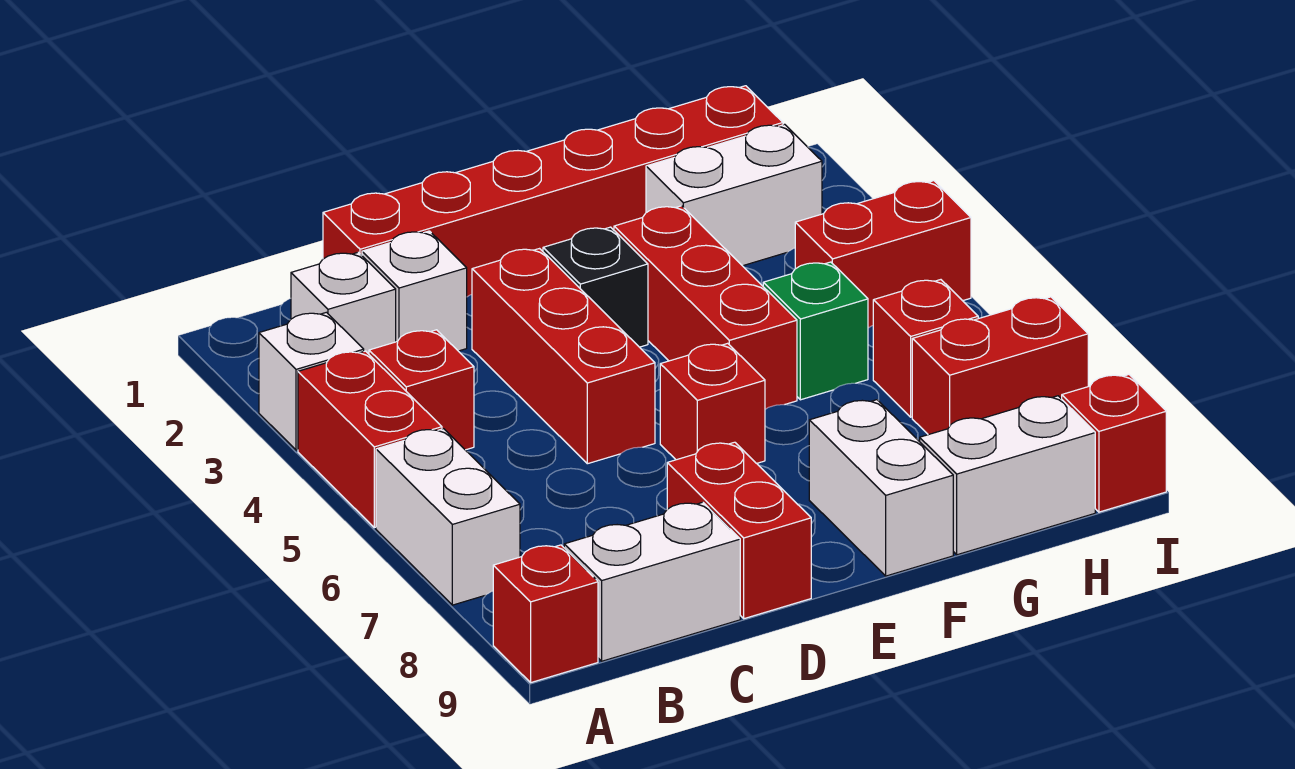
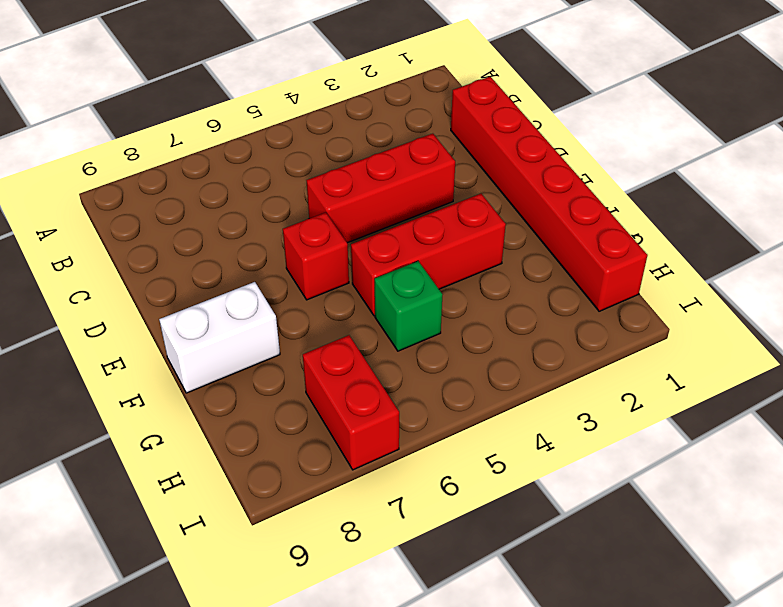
none -> white 1x1 brick [259,312,364,450]
none -> red 1x2 brick [298,351,442,528]
none -> white 1x2 brick [376,429,520,605]

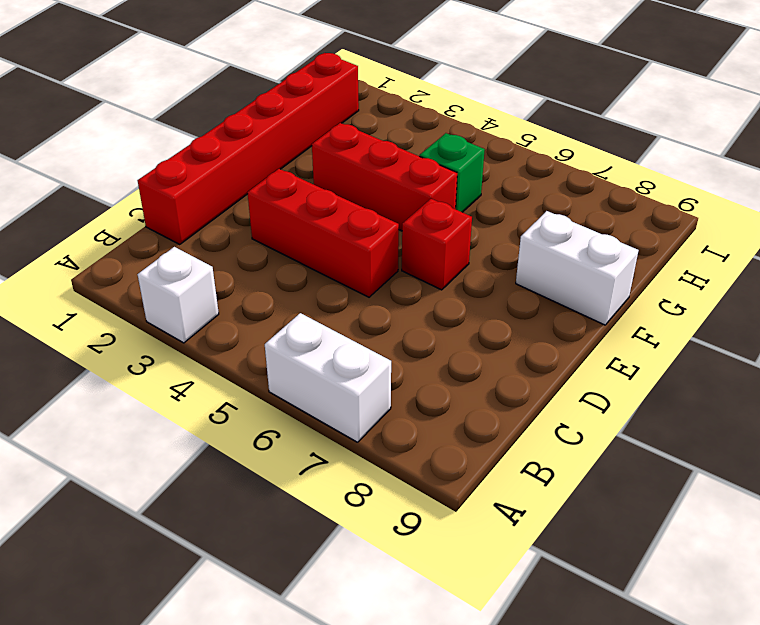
none -> red 1x2 brick [298,351,442,528]
none -> red 1x1 brick [493,545,598,682]
none -> white 1x1 brick [291,252,396,354]

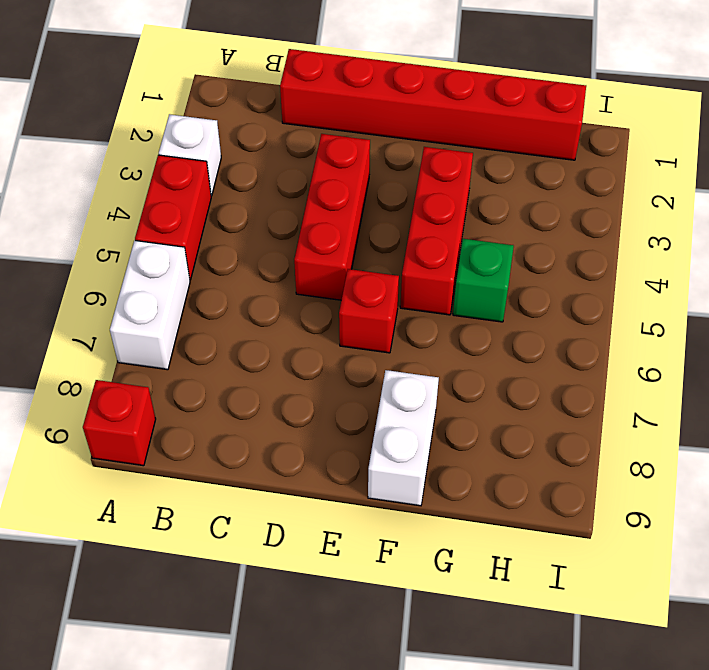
none -> white 1x1 brick [291,252,396,354]
none -> red 1x1 brick [369,330,474,450]
none -> white 1x2 brick [564,502,740,661]

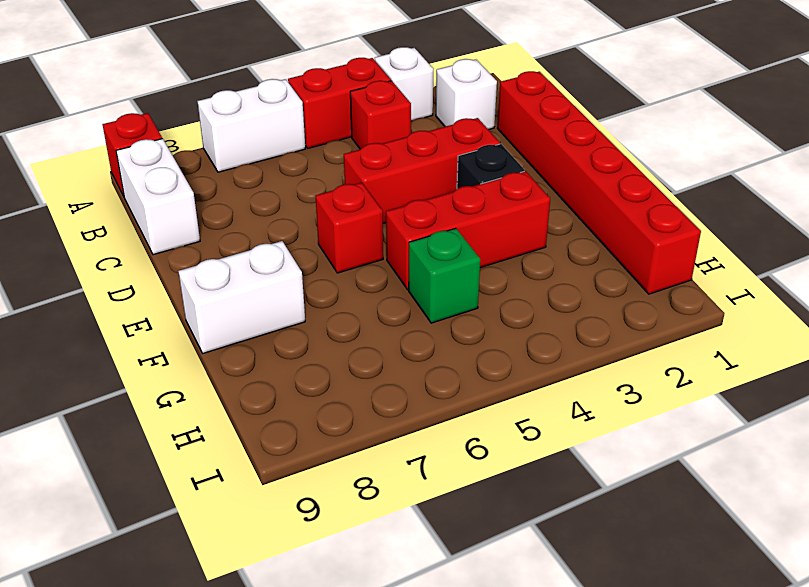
none -> white 1x1 brick [362,231,467,351]
none -> red 1x2 brick [667,442,811,619]
none -> white 1x2 brick [646,124,822,266]

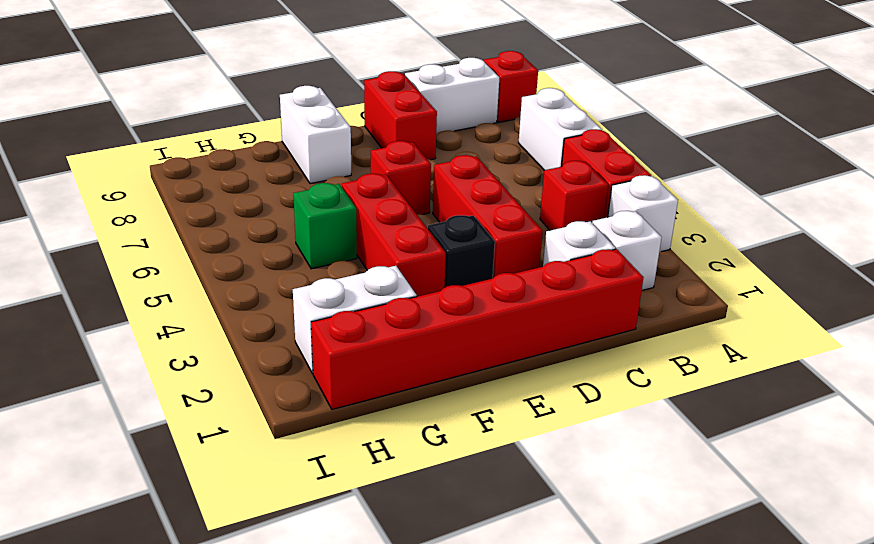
none -> white 1x2 brick [920,396,1095,555]
none -> red 1x2 brick [795,181,971,328]
none -> red 1x1 brick [873,280,978,417]

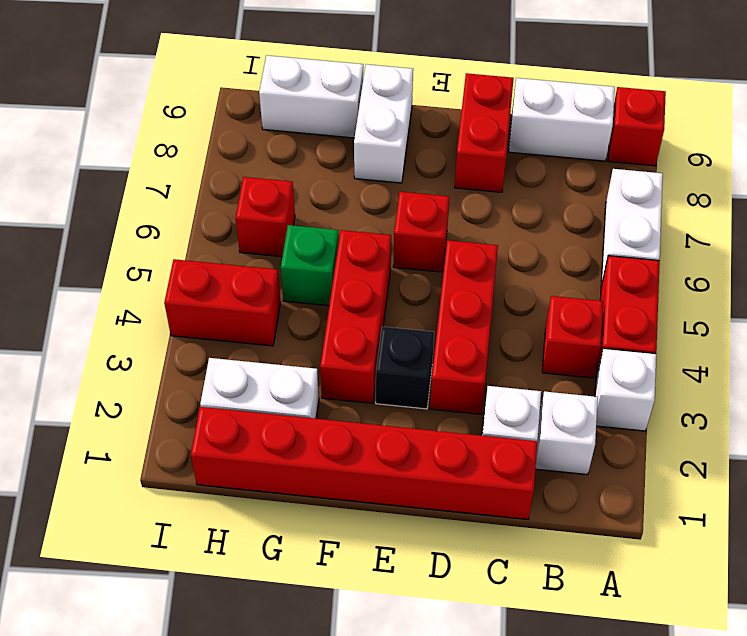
none -> red 1x2 brick [912,297,1088,435]
none -> red 1x1 brick [1062,375,1166,512]

